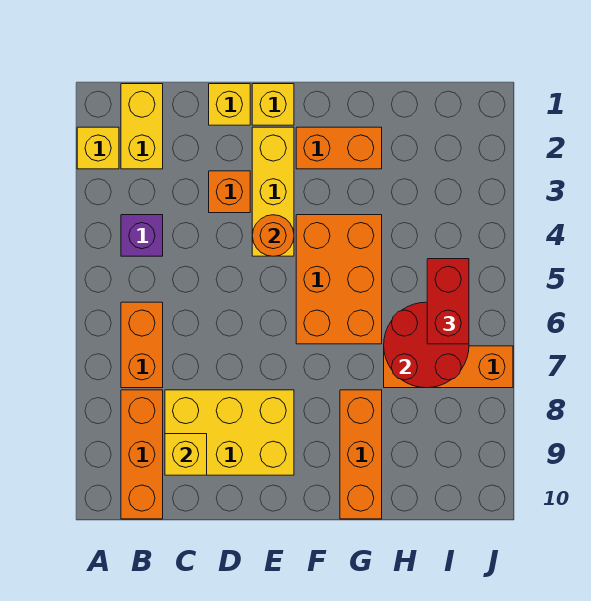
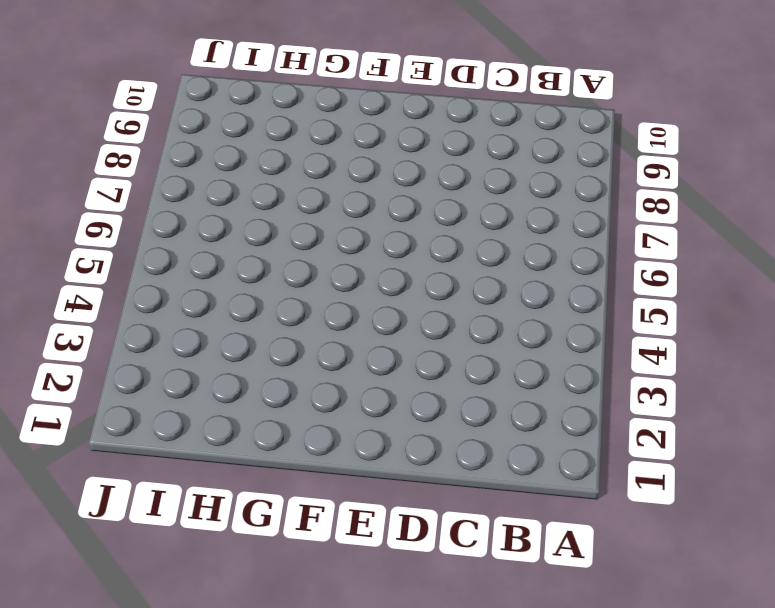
none -> yellow 1x1 brick [77,127,119,169]
none -> yellow 1x2 brick [121,84,163,169]
none -> purple 1x1 brick [121,215,163,256]

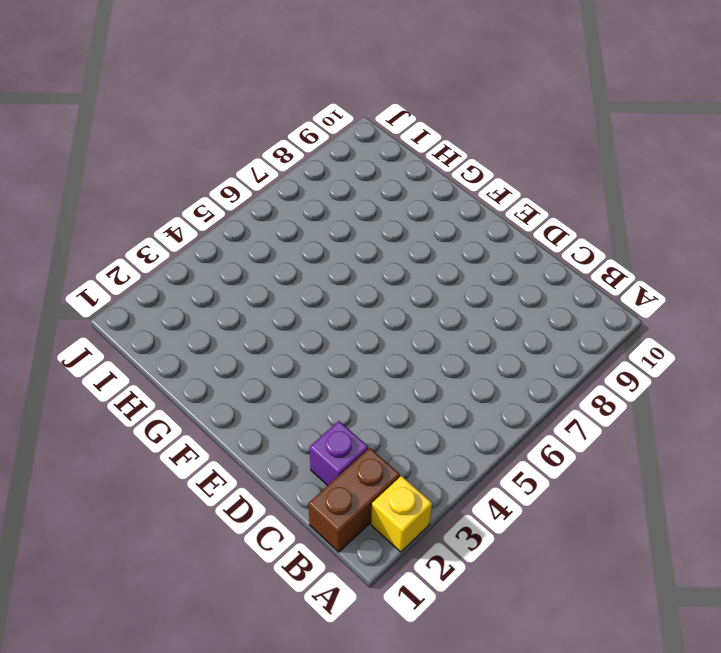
brown 1x2 brick [308,448,400,552] -> yellow 1x2 brick [121,84,163,169]
purple 1x1 brick [310,421,368,485] -> purple 1x1 brick moved to [121,215,163,256]
none -> orange 1x2 brick [121,302,163,388]
none -> orange 1x3 brick [121,390,163,519]
none -> yellow 2x3 brick [165,390,294,475]

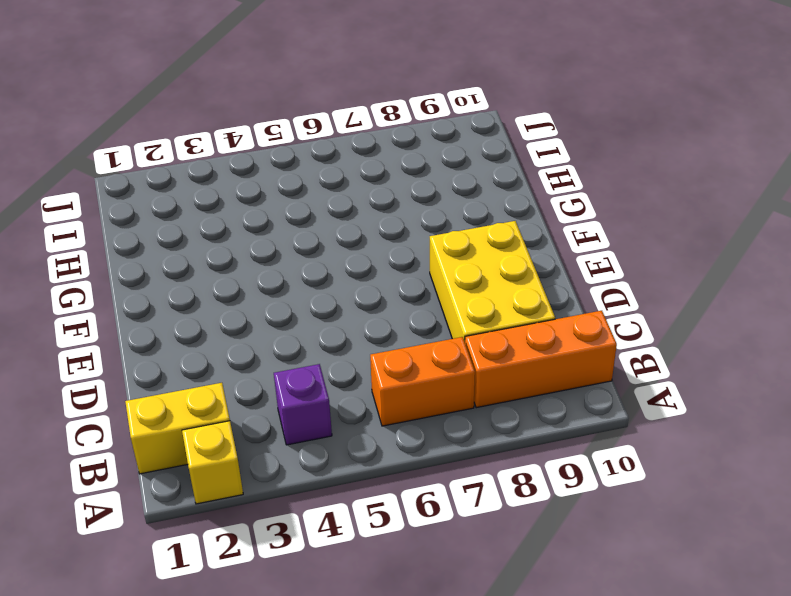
none -> yellow 1x1 brick [209,84,250,125]
none -> orange 1x1 brick [209,171,250,213]
none -> yellow 1x1 brick [252,84,294,125]

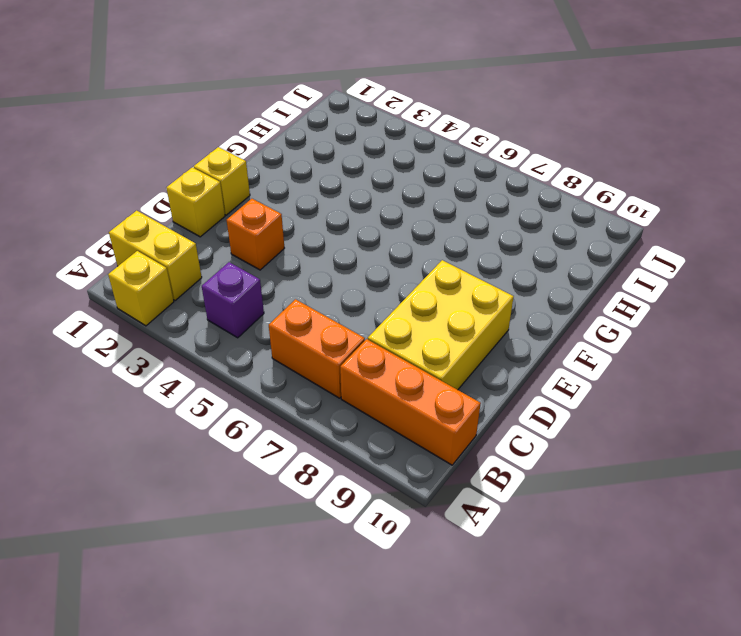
none -> yellow 1x3 brick [252,127,294,256]
none -> orange 1x2 brick [296,127,382,169]
none -> orange 2x3 brick [296,215,382,344]

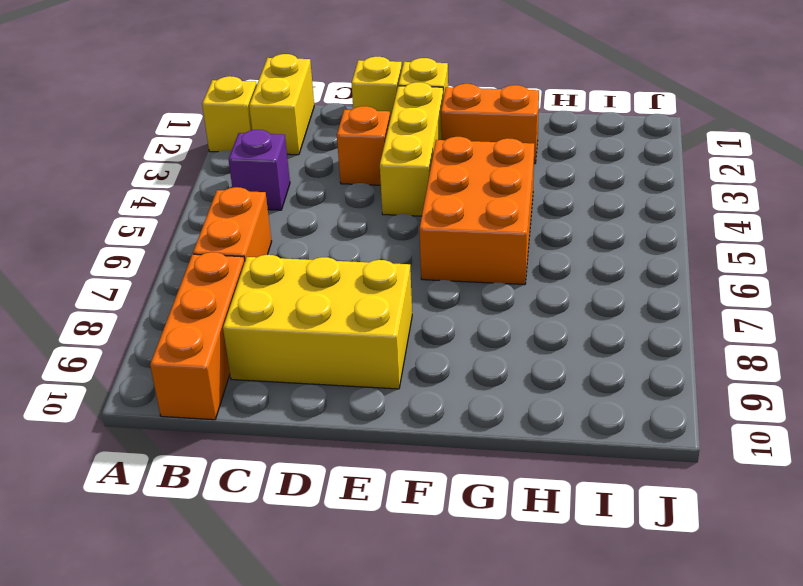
none -> orange 1x3 brick [340,390,382,519]
none -> orange 1x3 brick [384,346,513,388]
none -> yellow 1x1 brick [165,434,207,475]

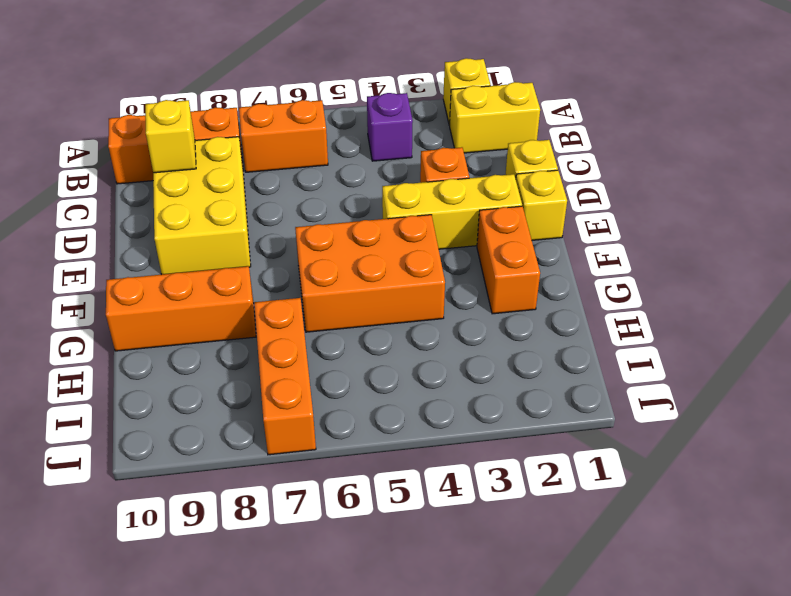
none -> orange 1x1 round brick [252,215,294,256]
none -> red 2x2 round brick [384,302,469,388]
none -> red 1x2 brick [427,259,469,344]

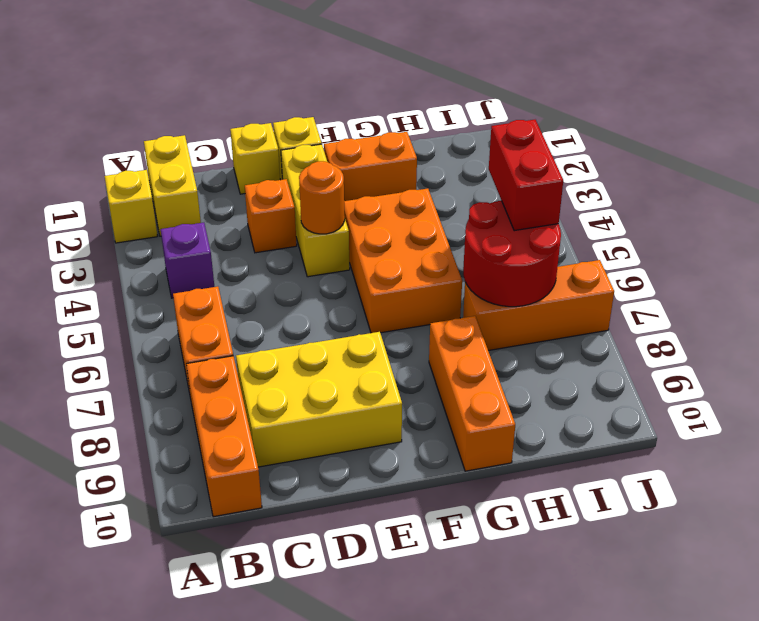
none -> yellow 1x1 brick [165,434,207,475]

